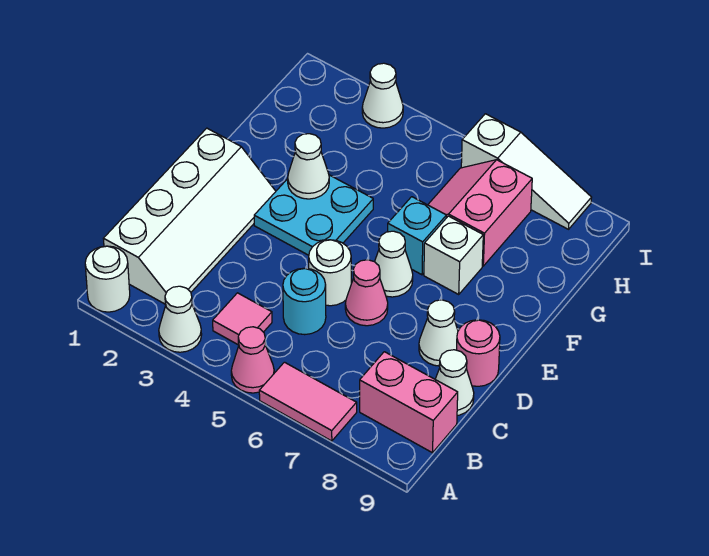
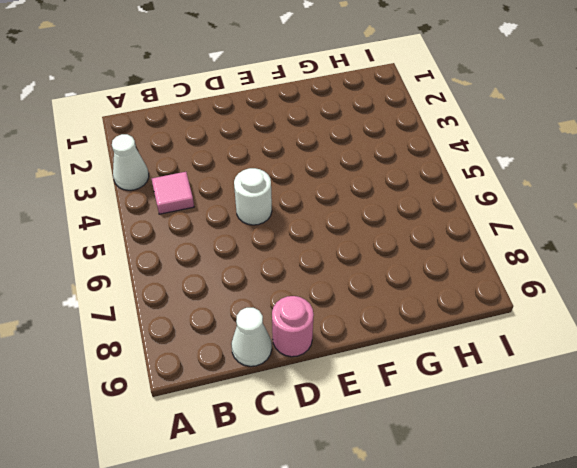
none -> white 1x1 round brick [85,246,130,312]
none -> pink 1x1 cone [231,327,274,393]
none -> pink 1x2 tile [259,362,357,441]

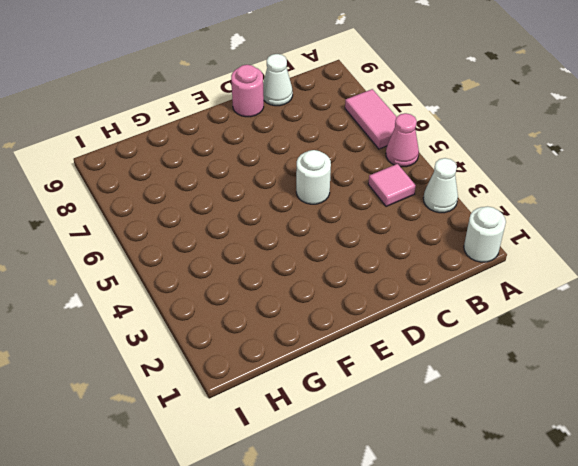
none -> white 2x4 slope [103,128,276,304]
none -> pink 1x2 brick [360,352,458,453]
none -> cyan 1x1 round brick [283,268,326,335]

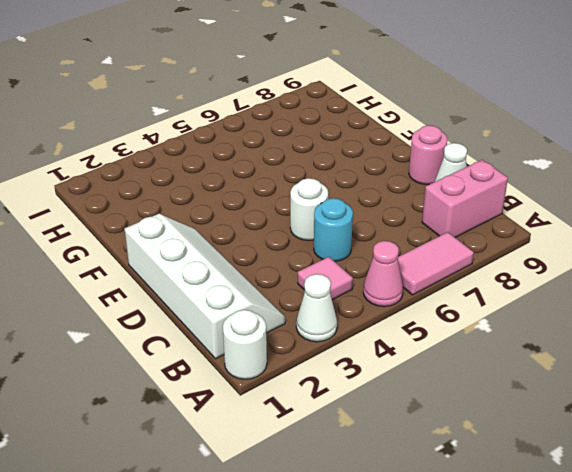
none -> pink 1x1 cone [345,260,388,326]
none -> white 1x1 cone [419,300,458,366]
none -> cyan 2x2 plate [254,175,373,255]

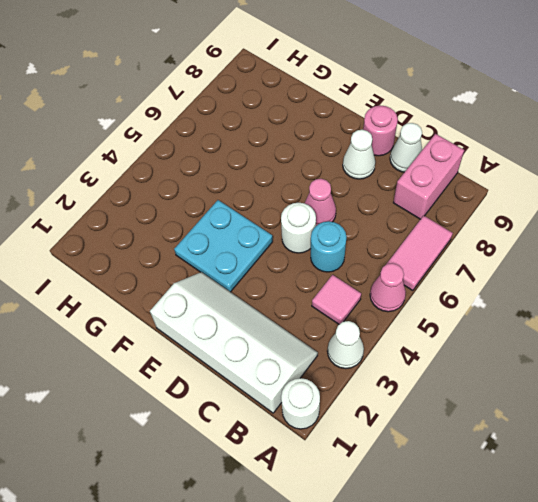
none -> white 1x1 cone [375,231,413,297]
none -> cyan 1x1 brick [388,197,446,275]
none -> white 1x1 brick [424,216,483,294]

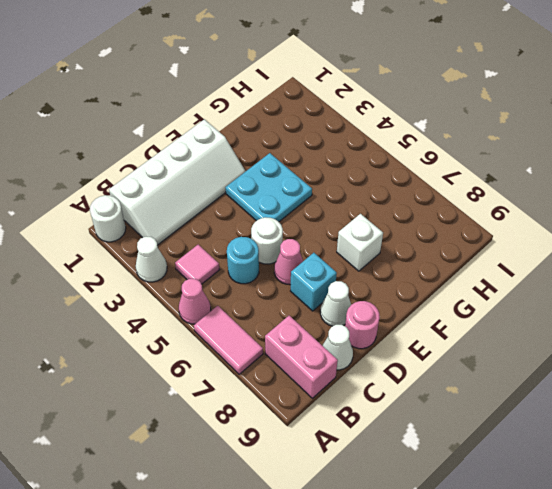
cyan 1x1 brick [290,253,337,311] -> cyan 1x1 brick moved to [388,197,446,275]
none -> white 1x1 cone [375,231,413,297]
none -> pink 2x2 slope [428,160,532,266]
none -> white 1x1 cone [362,63,403,128]

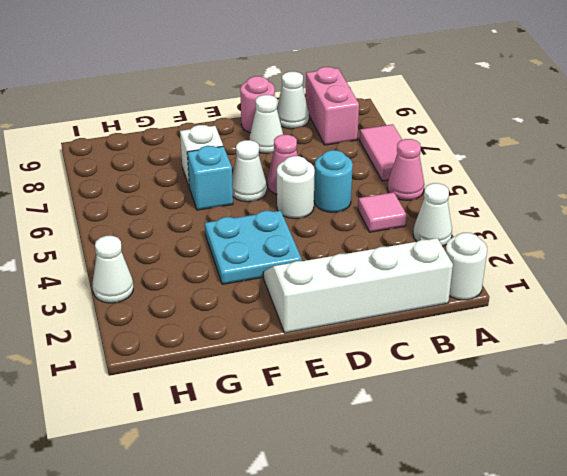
none -> pink 2x2 slope [428,160,532,266]
none -> white 1x3 slope [461,114,592,229]
none -> white 1x1 cone [288,134,329,199]

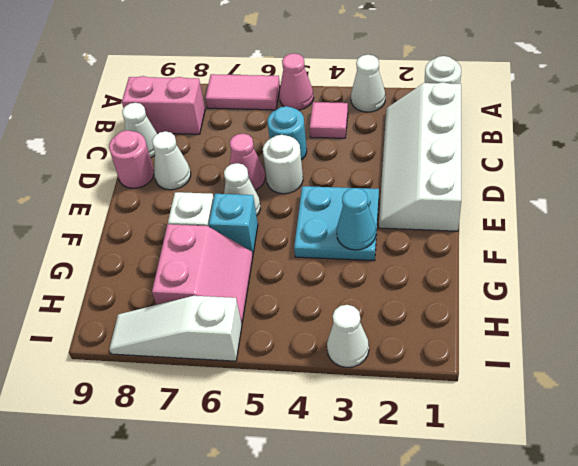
cyan 1x1 cone [336,188,376,250] -> white 1x1 cone [288,134,329,199]

